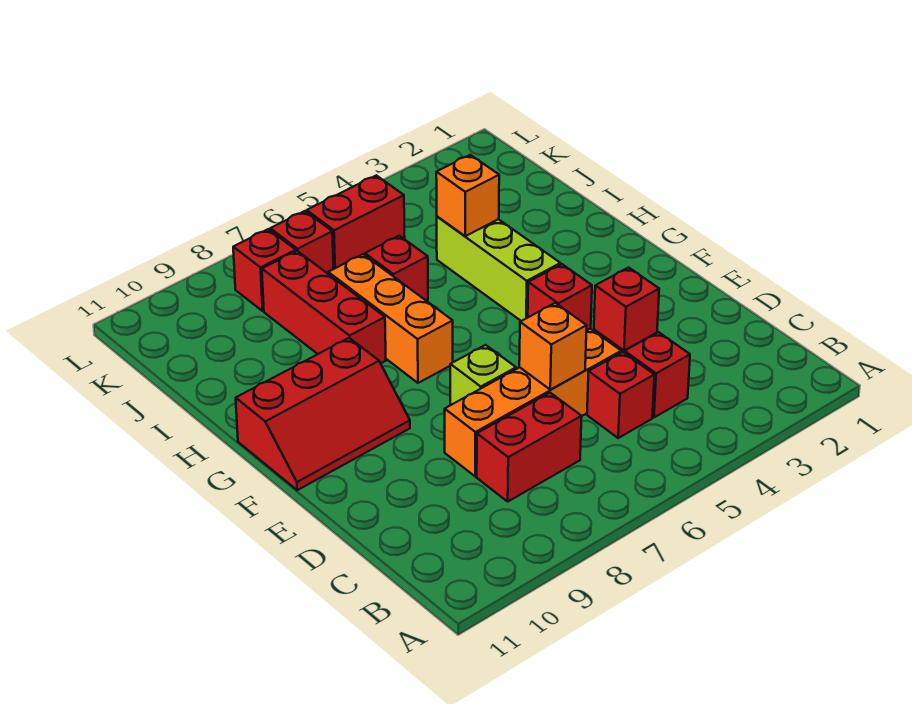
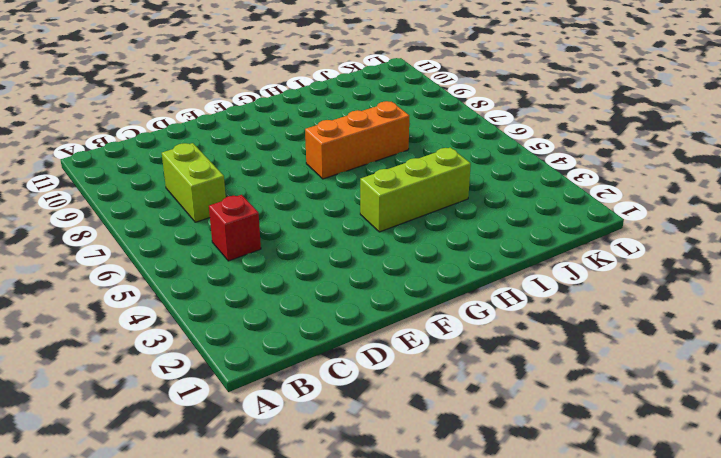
lime 1x2 brick [162,143,226,222] -> red 1x2 brick [477,393,582,501]
none -> red 1x1 brick [625,332,690,417]
none -> orange 1x4 brick [445,329,621,476]
none -> red 1x1 brick [594,267,659,351]

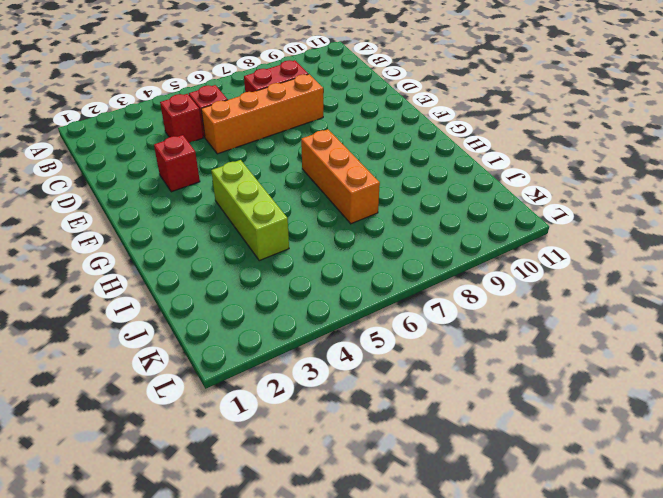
none -> lime 1x1 brick [450,345,516,405]
none -> red 1x1 brick [528,264,592,331]
none -> red 2x3 slope [236,338,410,490]

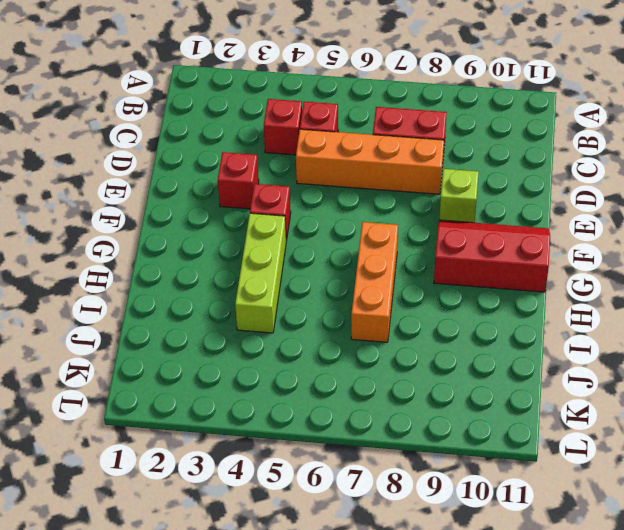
lime 1x1 brick [439,169,479,223] -> lime 1x1 brick moved to [450,345,516,405]
none -> red 1x3 brick [262,251,386,363]
none -> red 1x1 brick [365,236,428,301]
none -> red 1x2 brick [307,175,405,269]

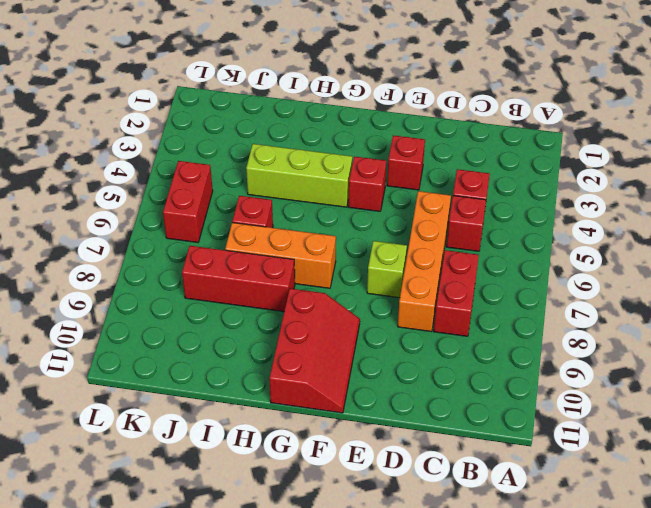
none -> red 1x1 brick [270,211,333,274]
none -> red 1x1 brick [233,229,296,311]
none -> orange 1x1 brick [519,303,587,390]

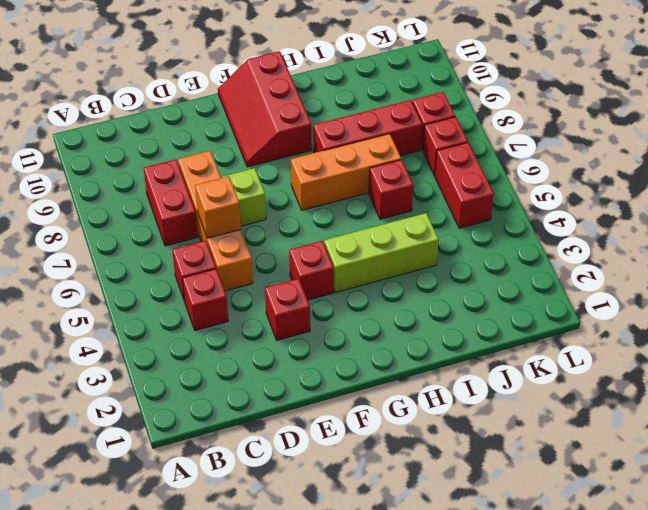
none -> orange 1x1 brick [436,155,499,236]

